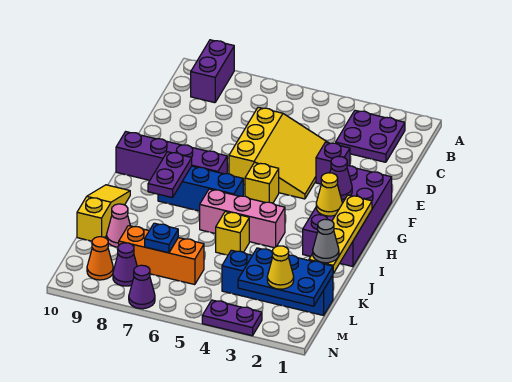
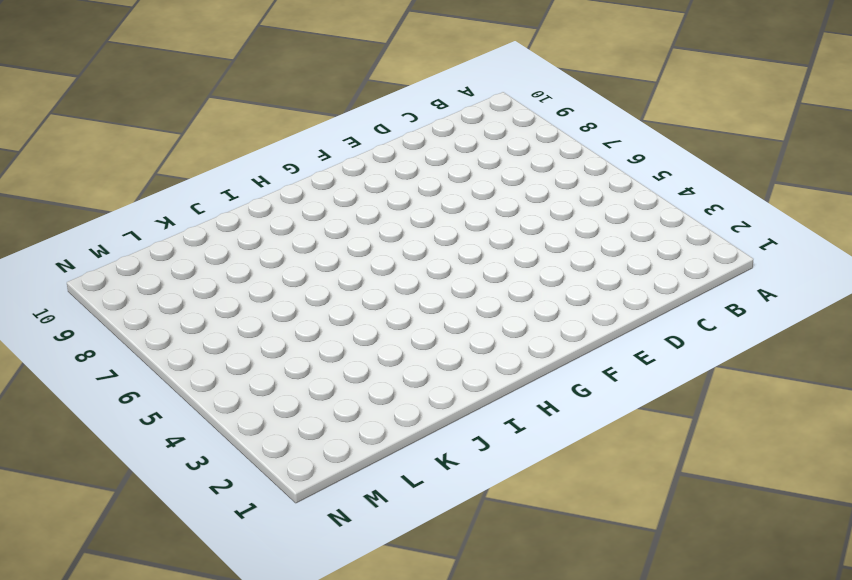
none -> purple 1x2 brick [191,40,234,103]
none -> purple 2x2 plate [336,110,405,162]
none -> yellow 3x3 slope [229,107,328,199]

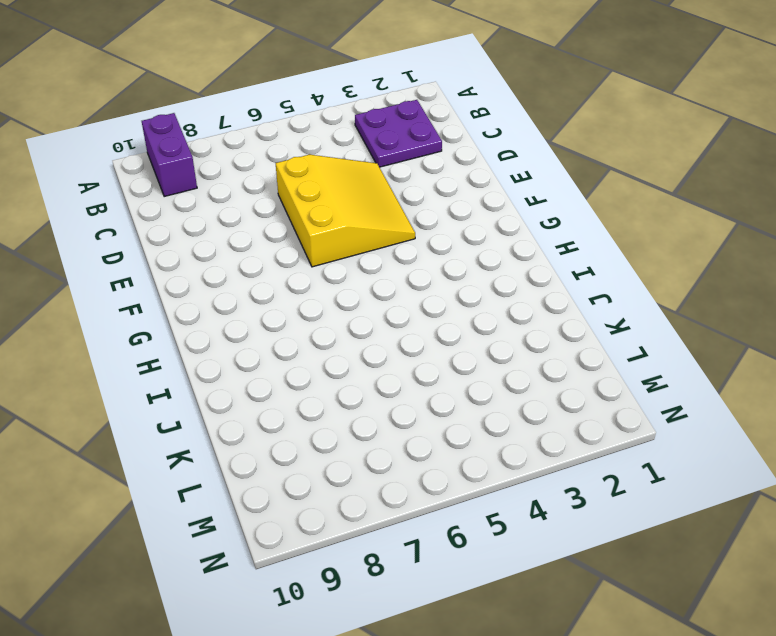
none -> purple 1x1 brick [316,142,350,184]
none -> purple 2x4 brick [303,166,392,267]
none -> yellow 1x1 brick [245,163,279,203]

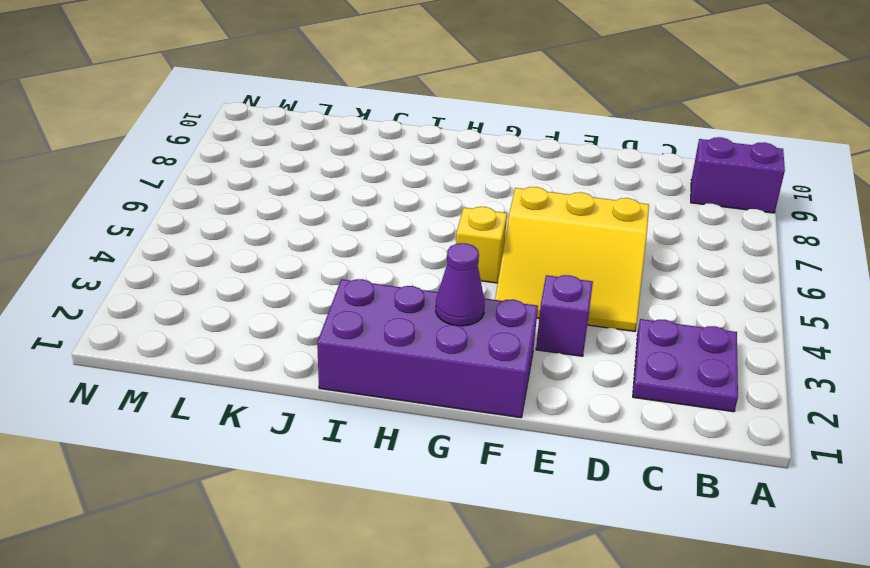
none -> purple 1x4 brick [116,132,227,180]
none -> blue 1x3 brick [158,166,243,211]
none -> pink 1x3 brick [200,189,285,248]

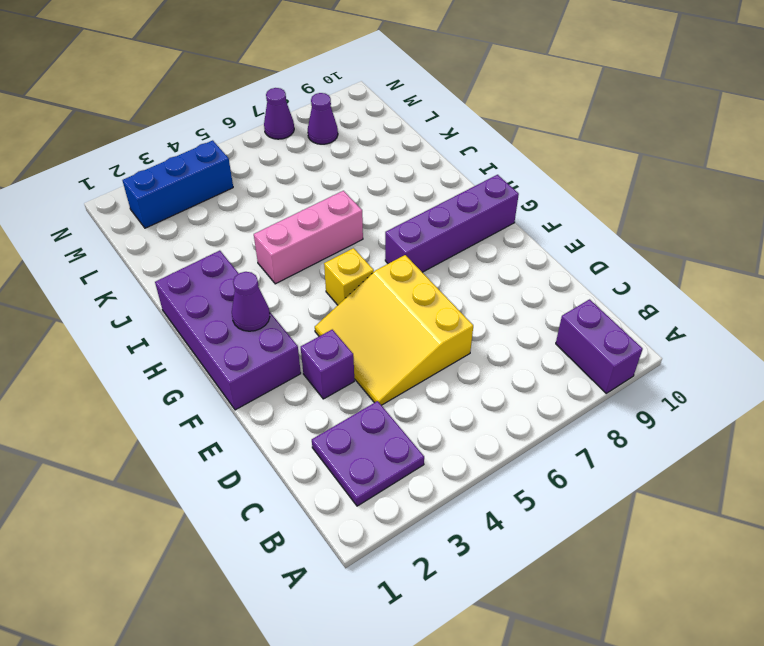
blue 1x3 brick [123,140,233,228] -> blue 1x3 brick moved to [158,166,243,211]
none -> yellow 1x3 slope [77,185,130,241]
none -> yellow 1x1 brick [216,212,249,255]
none -> pink 1x1 cone [107,204,130,247]

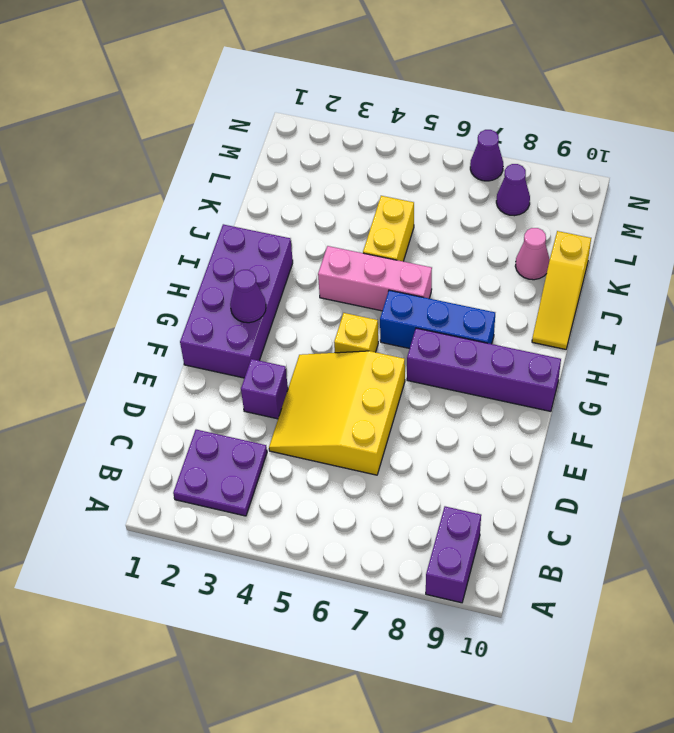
yellow 1x2 brick [363,196,414,261] -> yellow 1x1 brick [216,212,249,255]
none -> blue 1x4 brick [222,250,333,315]
none -> orange 1x3 brick [119,226,204,285]
none -> orange 1x1 cone [87,237,113,280]

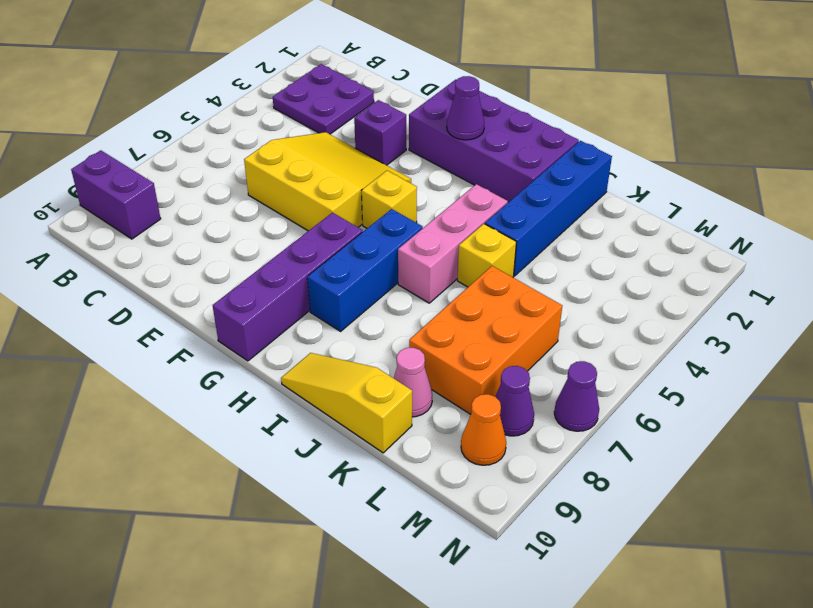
blue 1x4 brick [485,141,612,276] -> blue 1x4 brick moved to [222,250,333,315]
orange 2x3 brick [409,266,562,414] -> orange 1x3 brick [119,226,204,285]
none -> purple 1x2 plate [202,300,262,336]
none -> yellow 1x4 plate [309,195,372,273]
none -> yellow 1x1 cone [316,173,342,216]

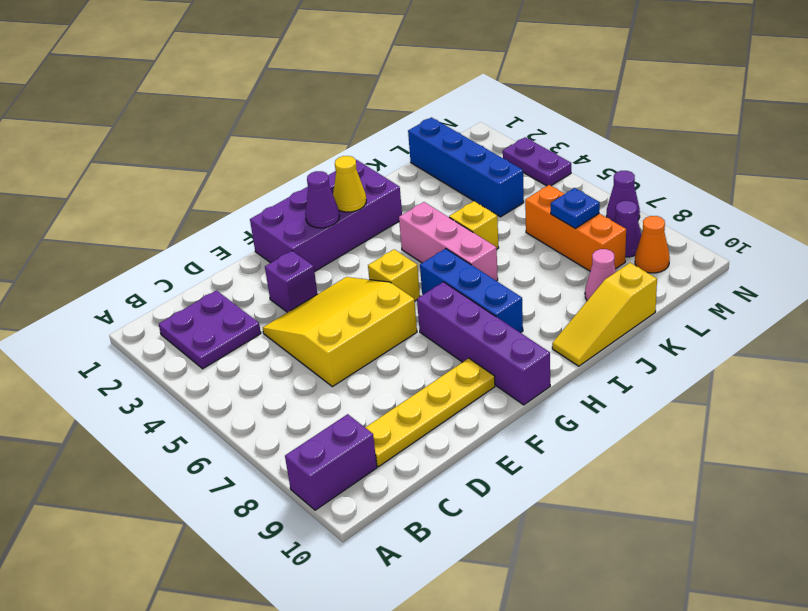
yellow 1x4 plate [365,358,495,467] -> yellow 1x4 plate moved to [309,195,372,273]
none -> purple 1x2 plate [148,152,192,198]
none -> blue 2x3 plate [238,248,333,306]
none -> grey 1x1 cone [313,219,339,263]

